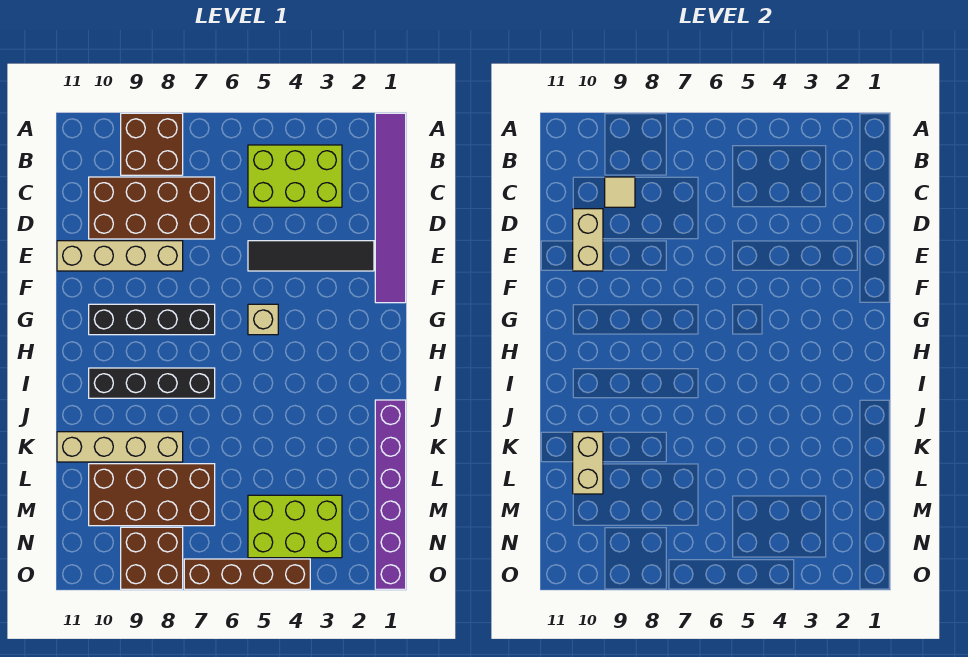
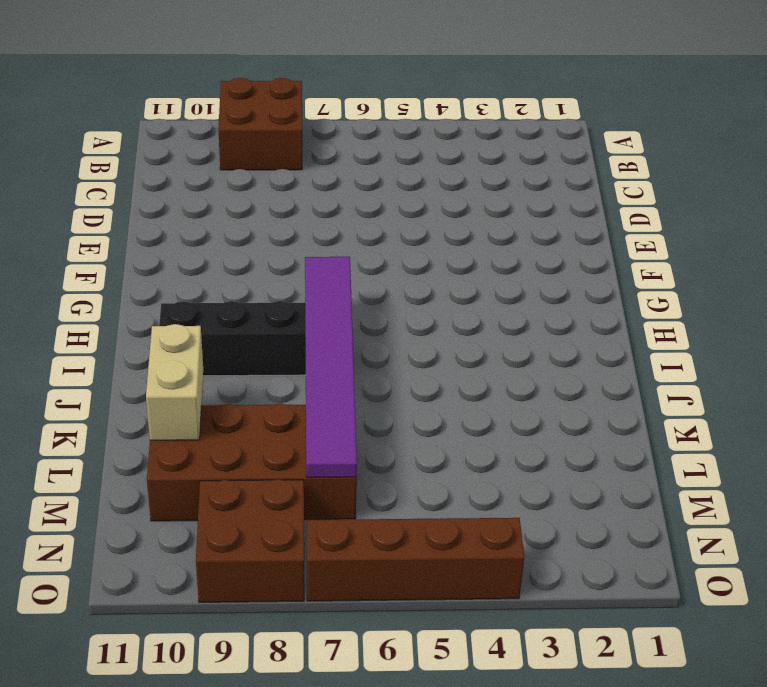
purple 1x6 tile [305,257,357,477] -> purple 1x6 tile moved to [375,113,406,303]
none -> lime 2x3 brick [248,145,342,207]
none -> brown 2x4 brick [89,177,215,239]
none -> black 1x4 tile [248,241,374,271]

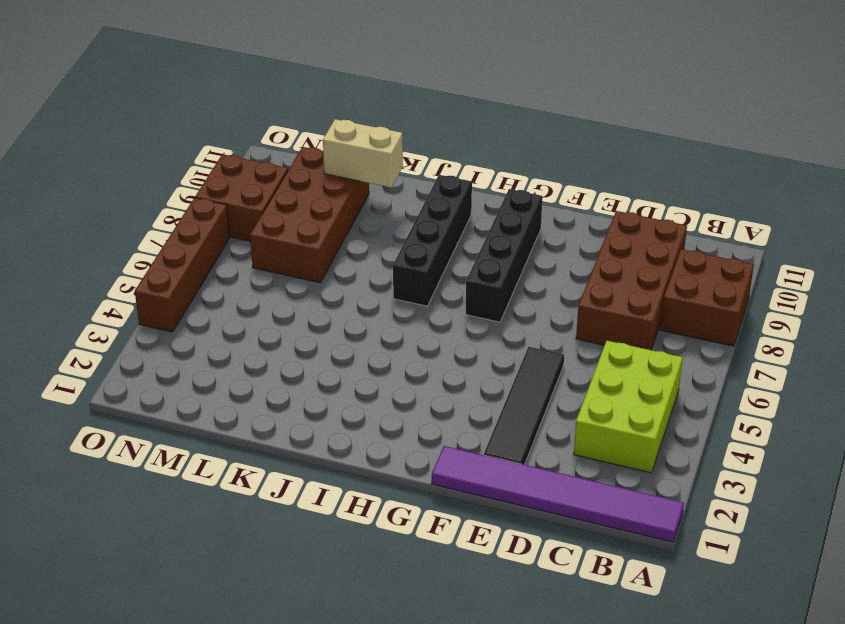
none -> tan 1x4 brick [57,241,183,271]
none -> tan 1x1 brick [248,304,278,335]
none -> purple 1x6 brick [375,400,406,589]

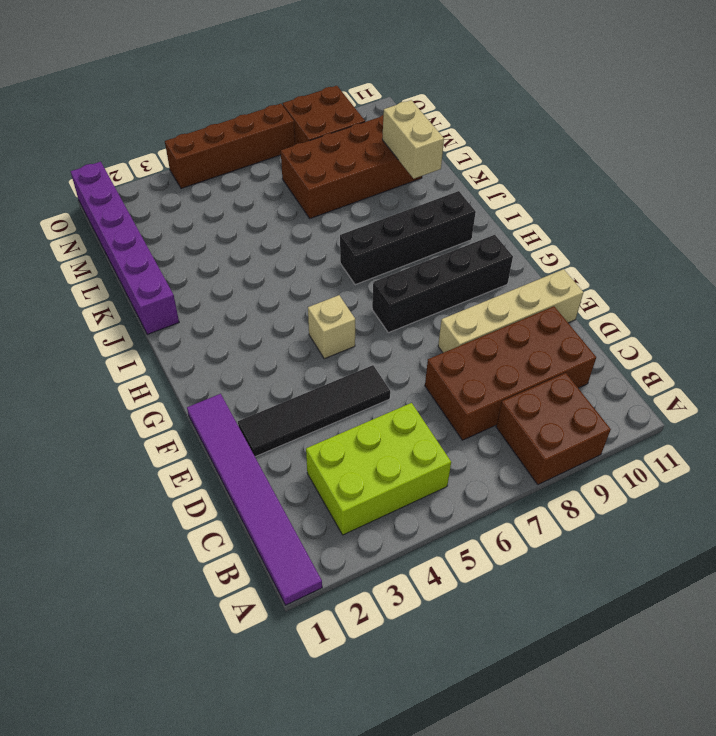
none -> tan 1x4 brick [57,432,183,462]
none -> lime 2x3 brick [248,495,342,558]
none -> tan 1x1 tile [605,177,635,207]

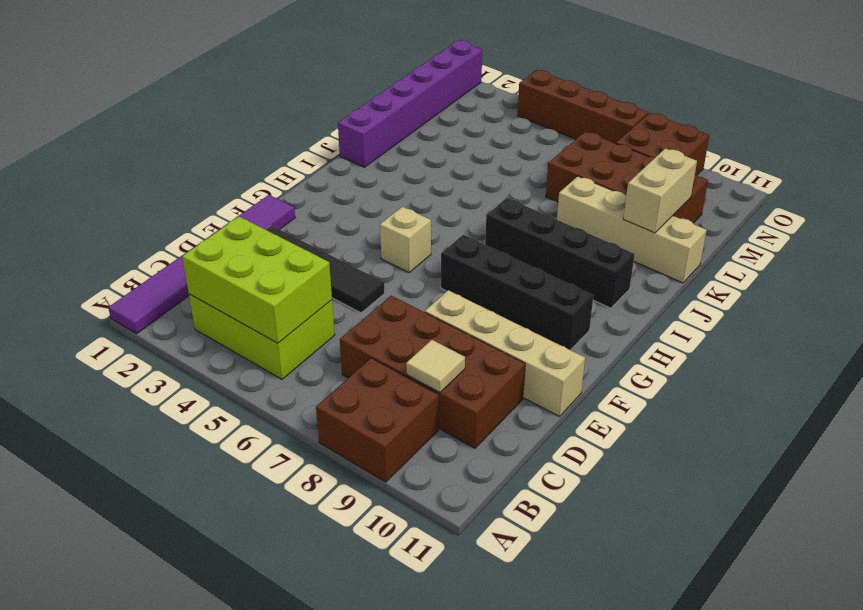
lime 2x3 brick [182,217,332,343] -> lime 2x3 brick moved to [248,495,342,558]
none -> tan 1x2 brick [573,209,603,271]

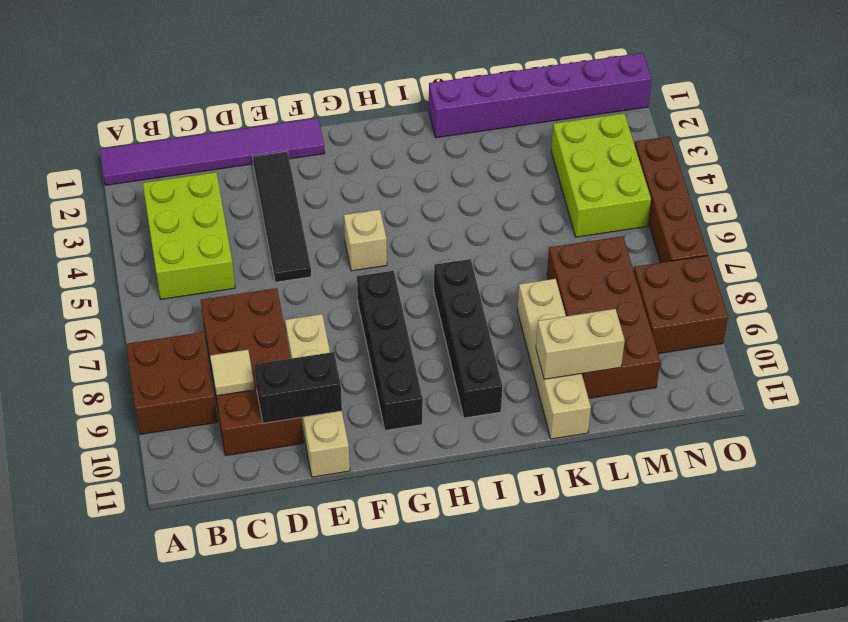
black 1x2 brick [254,352,342,423] -> tan 1x2 brick [573,209,603,271]

